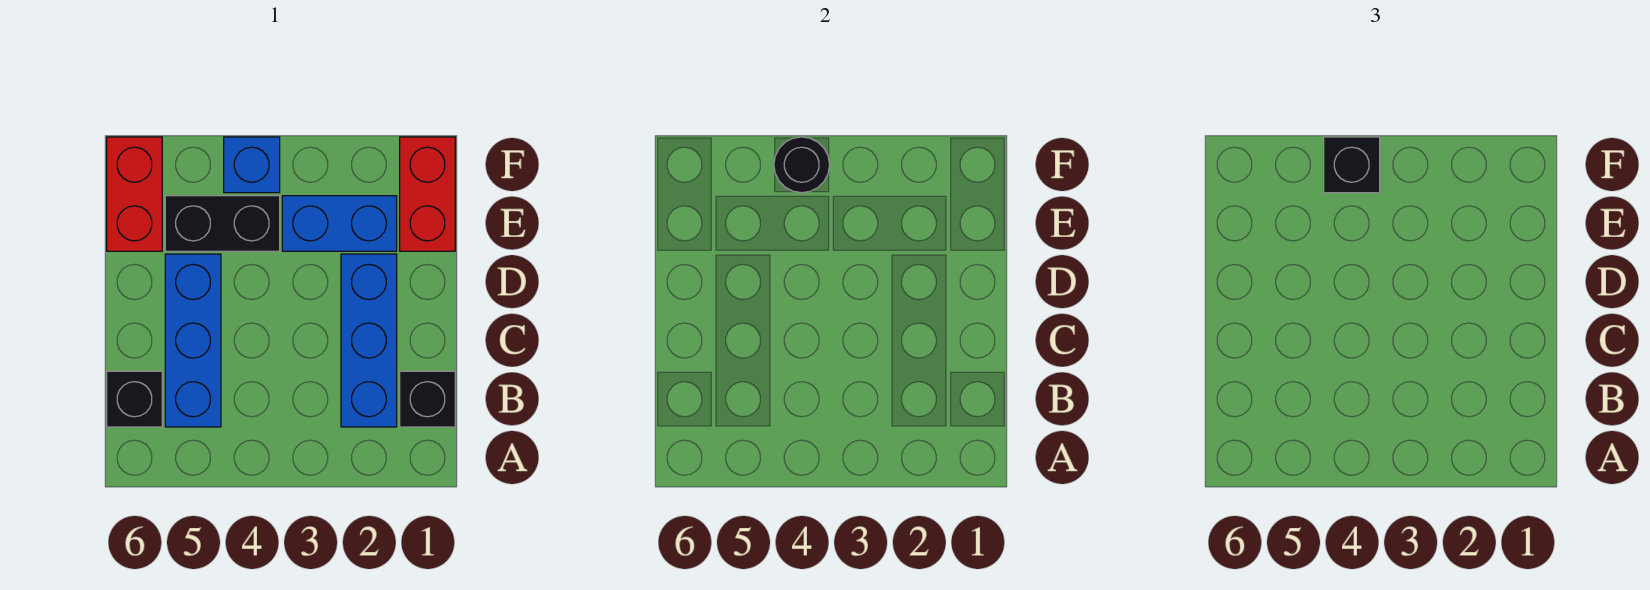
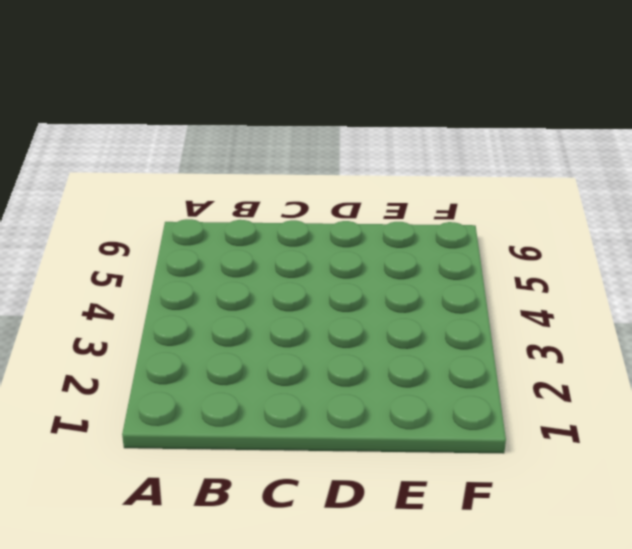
none -> black 1x1 brick [400,371,455,427]
none -> blue 1x3 brick [341,254,397,427]

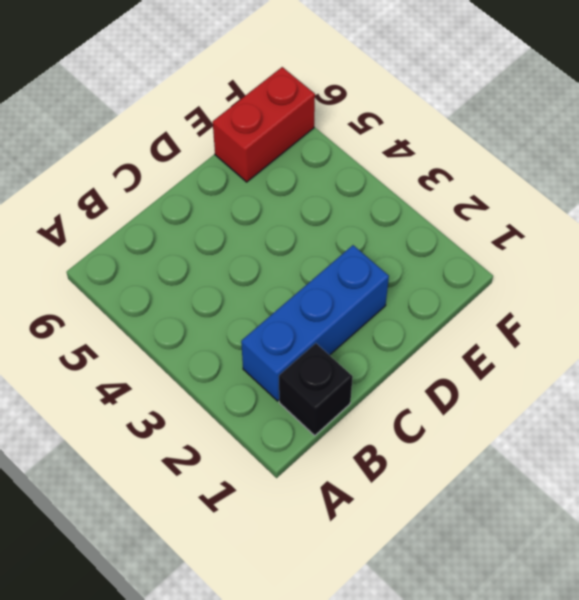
none -> blue 1x3 brick [165,254,221,427]
none -> black 1x1 brick [107,371,162,427]

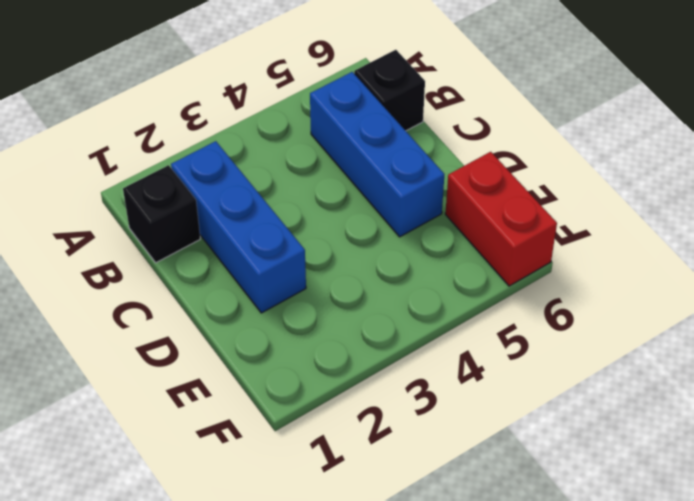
none -> red 1x2 brick [400,137,455,251]
none -> blue 1x2 brick [282,196,397,251]

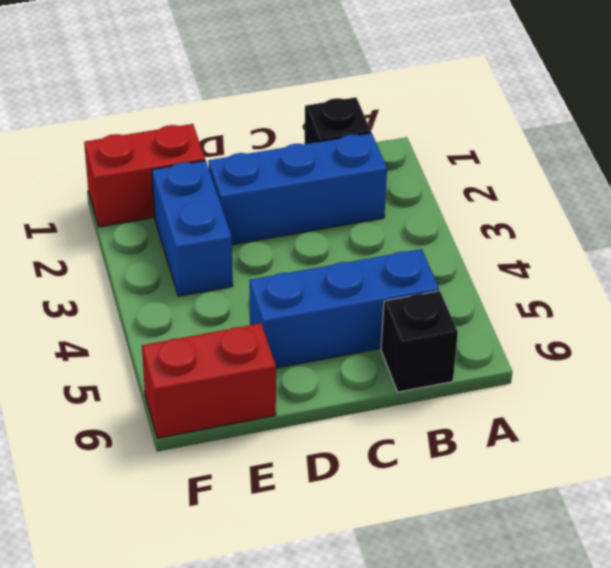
none -> black 1x2 brick [165,196,280,251]
none -> blue 1x1 brick [224,137,280,193]

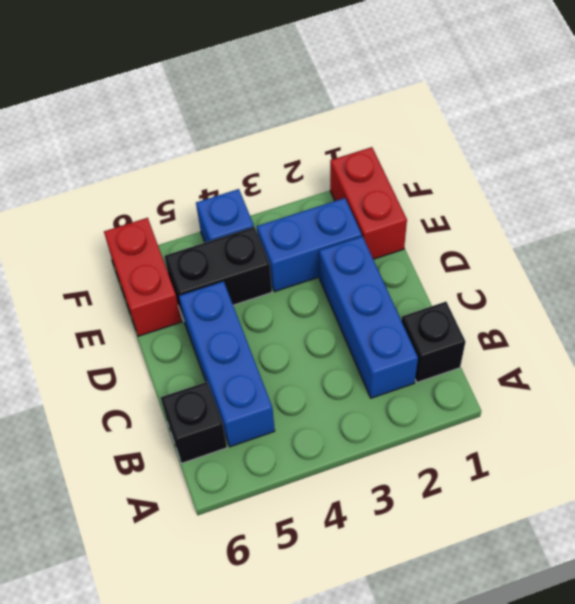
none -> black 1x1 round brick [774,137,830,193]
none -> black 1x1 brick [1324,137,1380,193]

